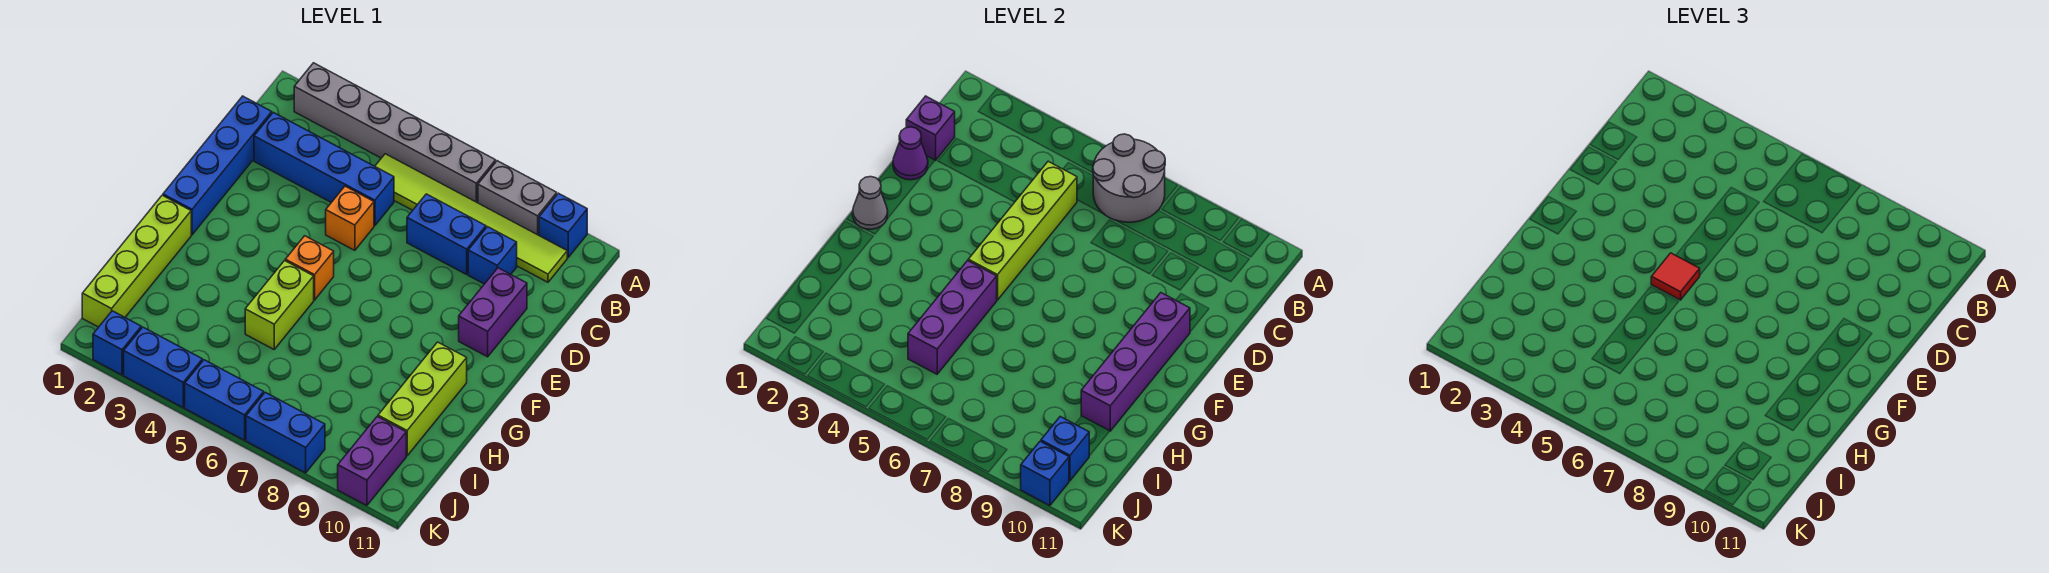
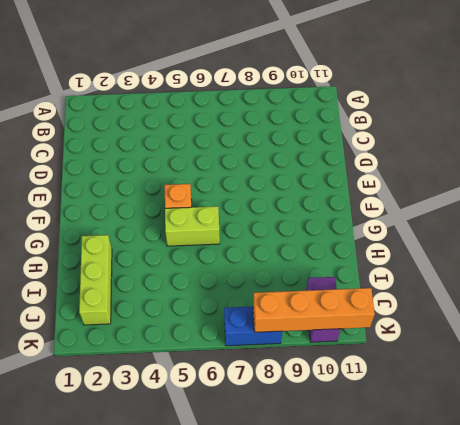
lime 1x2 brick [165,206,220,246] -> lime 1x2 brick turned to [245,261,314,349]
lime 1x3 brick [79,235,112,325] -> lime 1x3 brick moved to [378,342,467,456]
orange 1x4 brick [253,288,375,332] -> blue 1x1 brick [1021,441,1069,506]
none -> grey 1x6 brick [294,63,496,203]
none -> grey 1x2 brick [478,161,557,235]
none -> blue 1x1 brick [539,193,587,257]

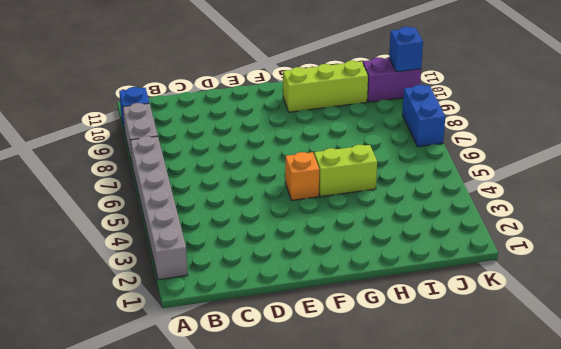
none -> lime 1x6 tile [375,154,567,282]
none -> blue 1x4 brick [163,96,272,235]
none -> blue 1x4 brick [254,112,394,226]

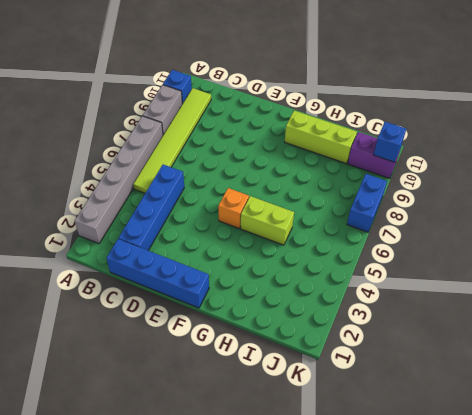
none -> blue 1x2 brick [407,194,486,274]
none -> blue 1x1 brick [468,227,517,284]
none -> orange 1x1 brick [326,186,374,250]

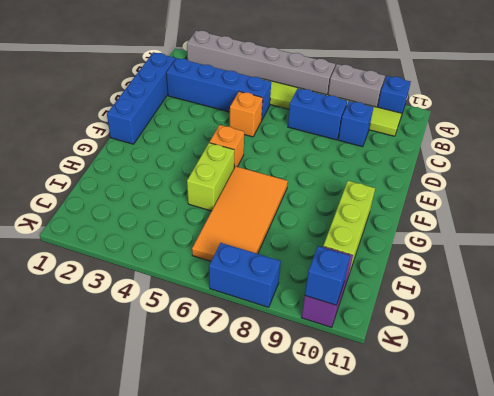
orange 2x4 tile [192,166,288,261] -> none
none -> purple 1x2 brick [459,268,527,357]
none -> lime 1x4 brick [82,195,191,327]
none -> blue 1x1 brick [93,311,141,375]

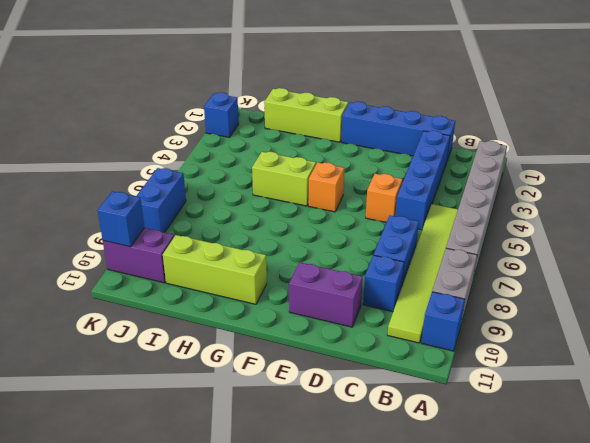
lime 1x3 brick [264,88,348,142] -> lime 1x4 brick [82,195,191,327]
none -> blue 1x2 brick [124,327,202,407]
none -> blue 1x2 brick [185,360,264,440]
none -> grey 2x2 round brick [1093,134,1165,222]

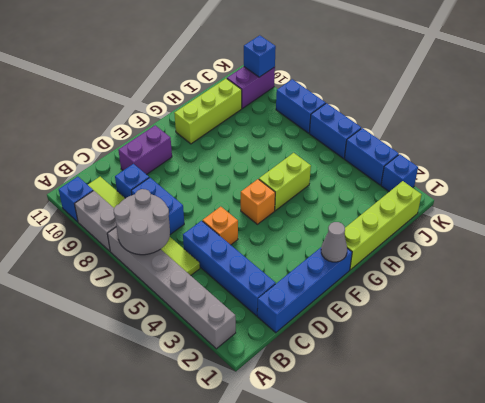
none -> purple 1x1 brick [906,96,955,160]
none -> lime 1x4 brick [968,161,1077,300]
none -> purple 1x1 cone [893,127,928,180]

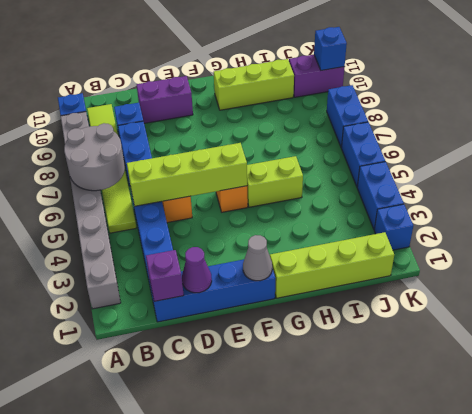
none -> purple 1x4 brick [1081,293,1190,431]
none -> purple 1x3 brick [908,261,997,374]
none -> blue 1x1 brick [1041,417,1089,481]

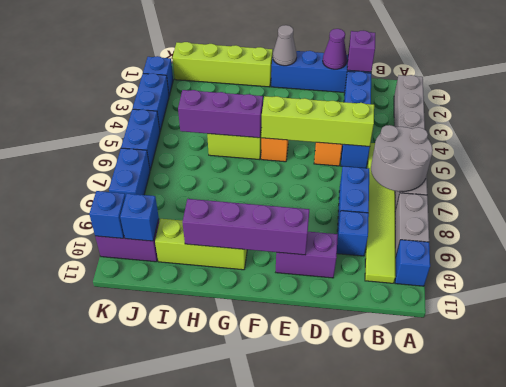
none -> red 1x1 tile [1651,253,1700,300]

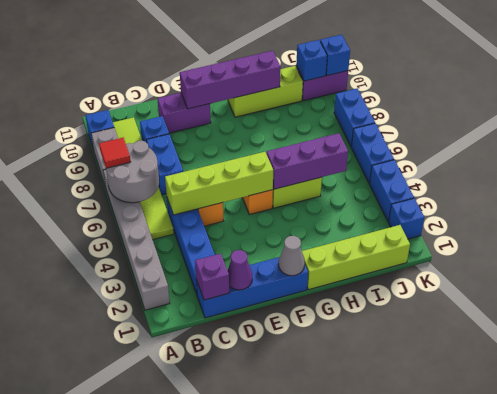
red 1x1 tile [99,138,131,168] -> red 1x1 tile moved to [1651,253,1700,300]

